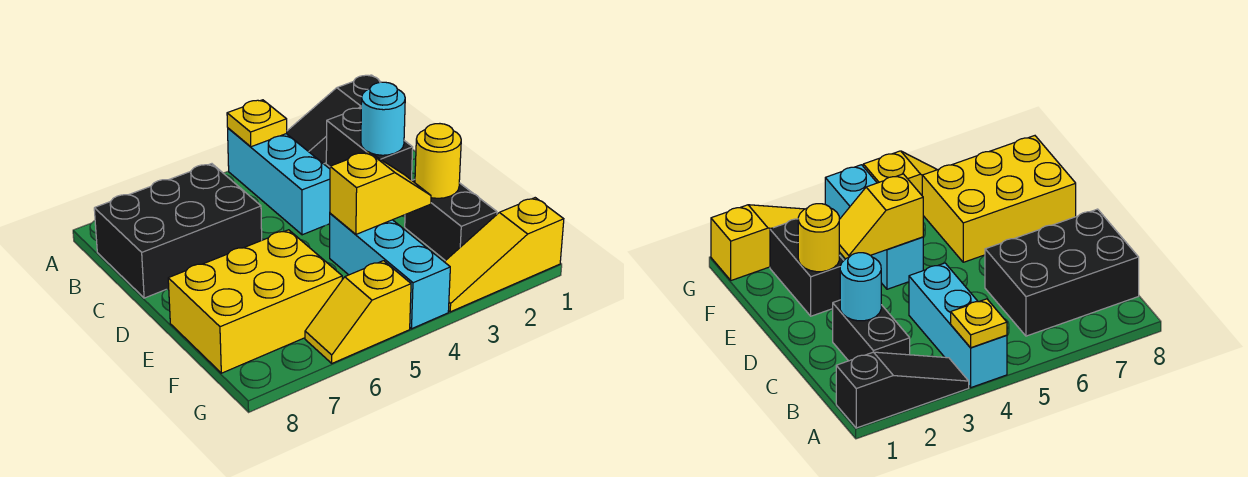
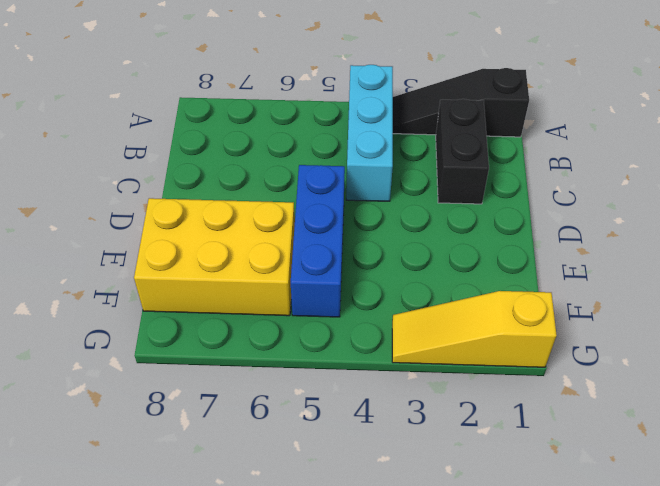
blue 1x3 brick [291,165,345,317] -> none
none -> black 2x3 brick [94,164,262,298]
none -> black 1x2 brick [405,180,497,261]
none -> cyan 1x3 brick [330,213,450,329]

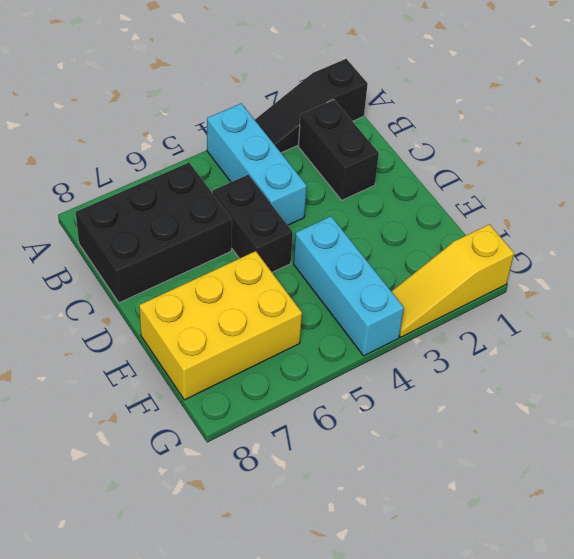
black 1x2 brick [213,175,293,272] -> black 1x2 brick moved to [405,180,497,261]
none -> yellow 1x2 slope [305,261,411,363]
none -> yellow 1x1 plate [227,100,287,147]
none -> cyan 1x1 round brick [361,82,405,155]

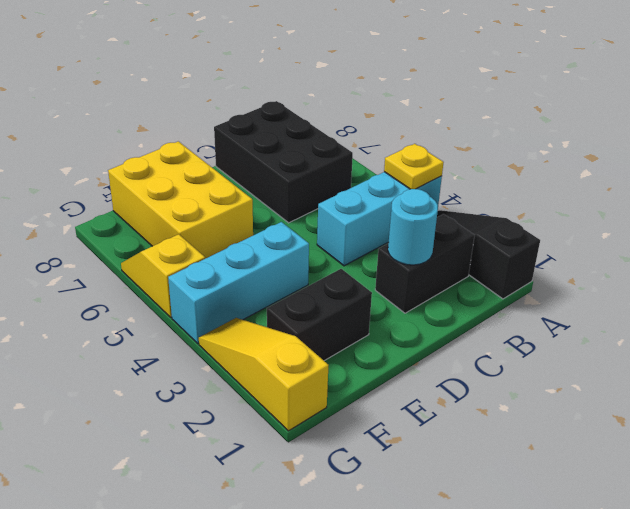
none -> yellow 1x1 round brick [415,124,461,198]
none -> yellow 1x2 slope [330,152,431,234]

